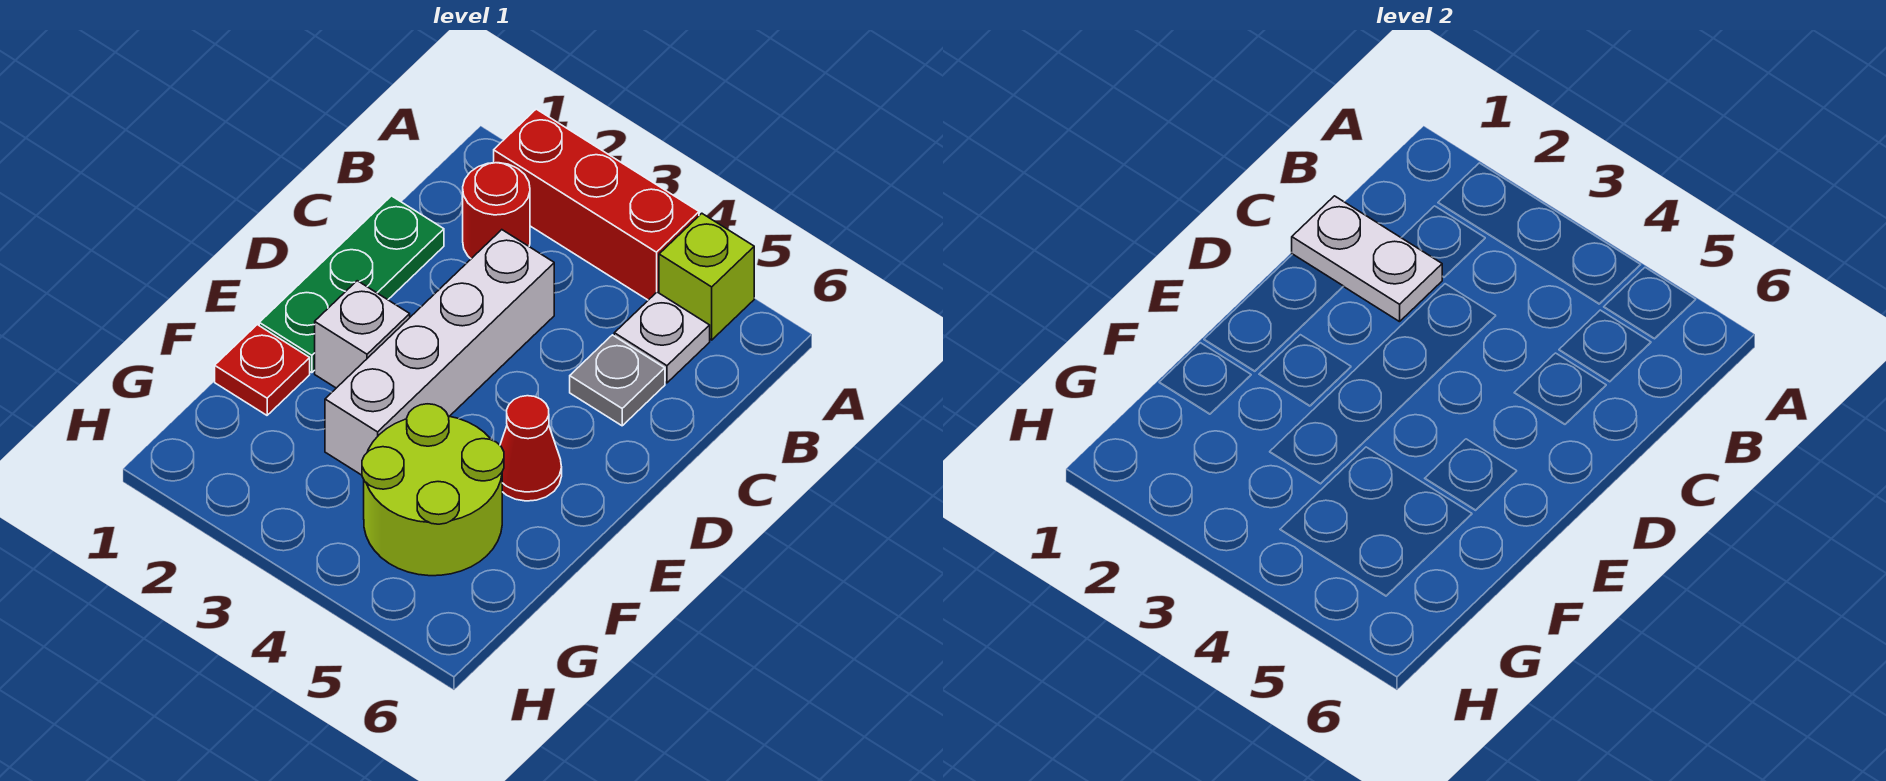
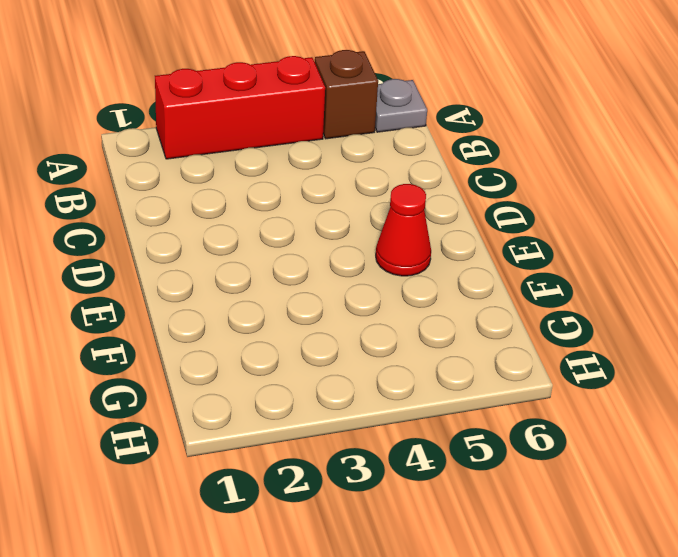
brown 1x1 brick [315,50,378,139] -> lime 1x1 brick [659,213,754,340]
grey 1x1 plate [375,79,427,132] -> grey 1x1 plate moved to [570,335,665,426]
none -> red 1x1 round brick [463,163,530,259]
none -> white 1x1 plate [614,292,710,383]
none -> green 1x3 plate [259,196,444,373]

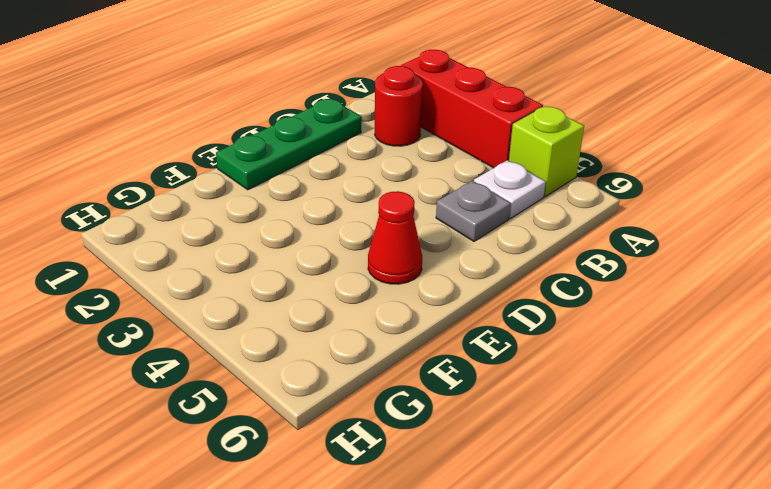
none -> white 1x4 brick [325,230,554,475]
none -> white 1x1 brick [315,281,410,388]
none -> red 1x1 plate [215,325,310,415]

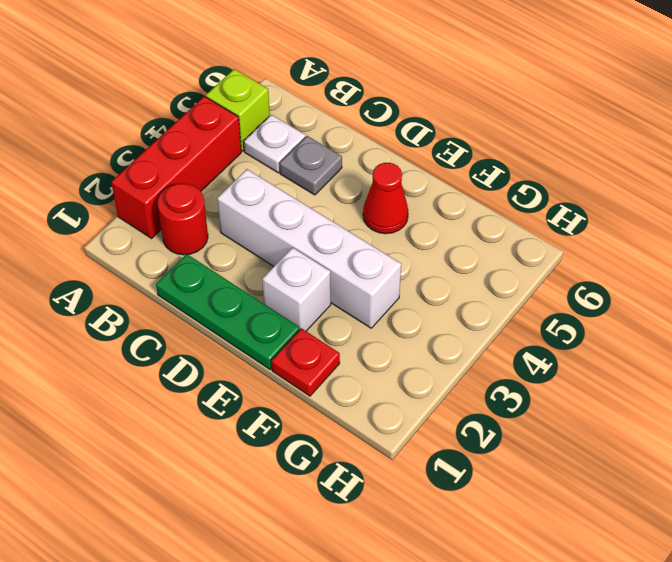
none -> lime 2x2 round brick [362,404,504,576]
none -> white 1x2 plate [1292,196,1442,322]

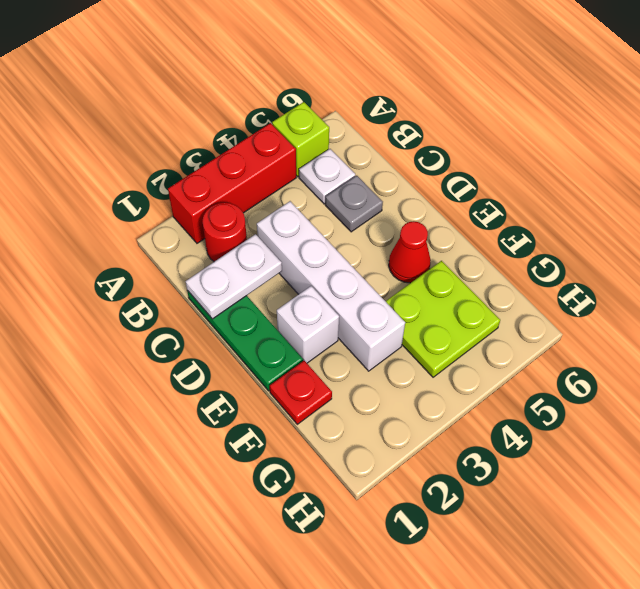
lime 2x2 plate [386,261,500,377] -> lime 2x2 round brick [362,404,504,576]

